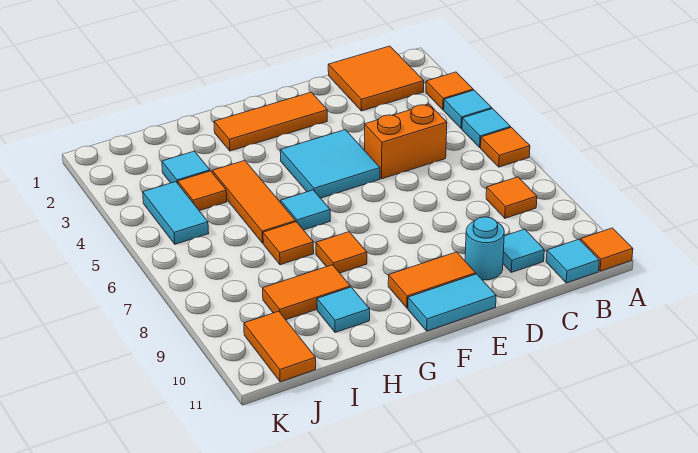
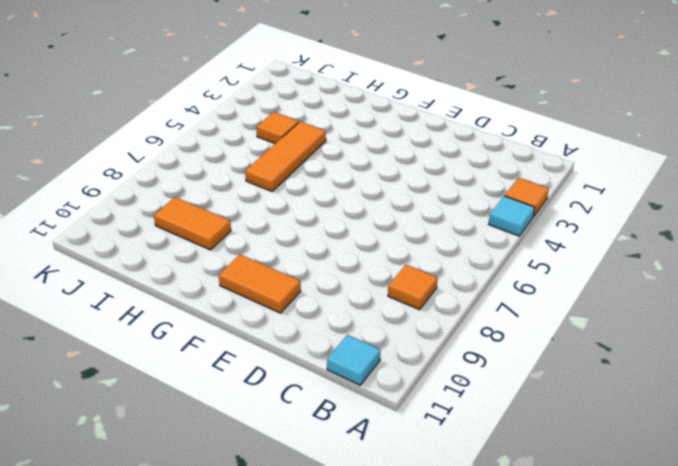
none -> cyan 1x1 tile [462,109,511,148]
none -> orange 1x1 tile [481,128,530,167]
none -> orange 1x1 tile [580,228,633,271]

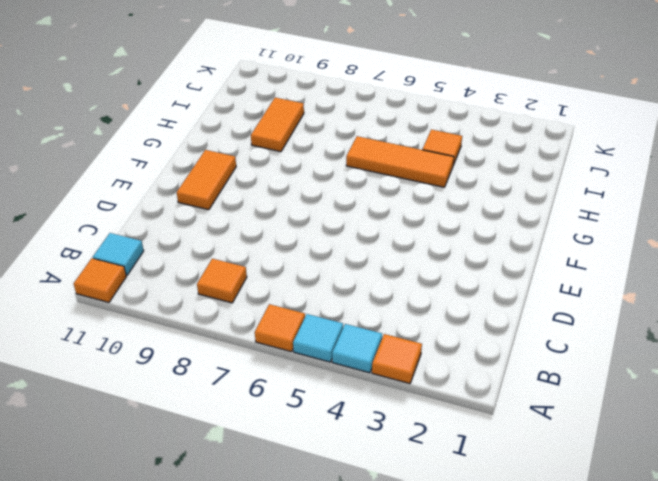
none -> orange 2x2 tile [328,46,424,111]
none -> orange 1x2 brick [364,104,447,179]
none -> cyan 1x1 tile [503,229,544,272]

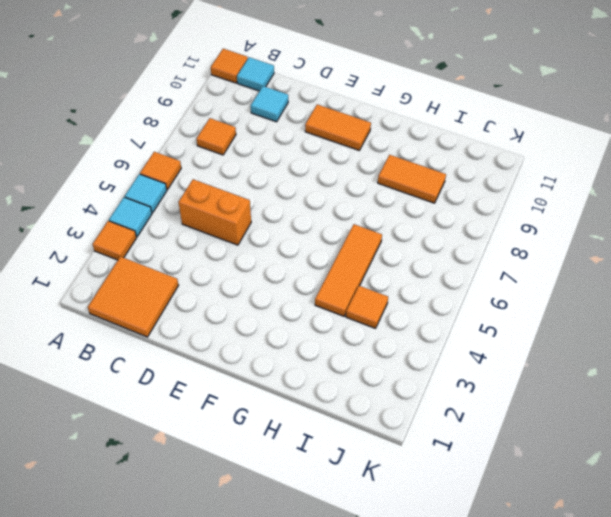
none -> cyan 1x1 round brick [465,217,504,280]
none -> orange 1x3 tile [214,92,327,151]
none -> cyan 2x2 tile [280,130,380,198]

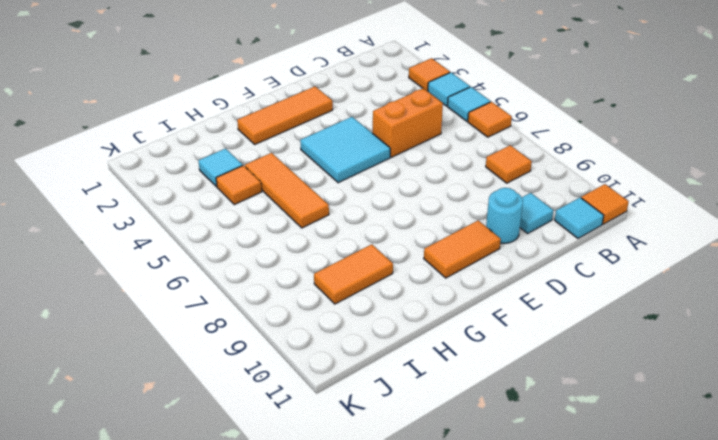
none -> orange 2x2 tile [328,46,424,111]
none -> cyan 1x2 tile [408,274,496,331]
none -> cyan 1x1 tile [281,190,330,230]

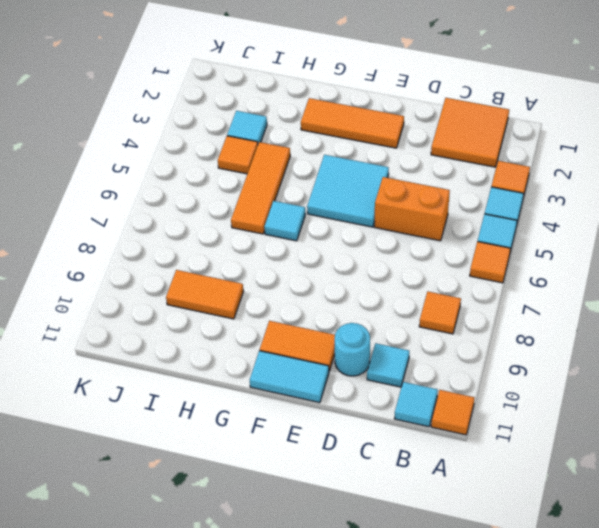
none -> orange 1x1 tile [316,232,367,273]
none -> orange 1x1 tile [263,222,314,265]
none -> cyan 1x1 tile [317,287,370,333]

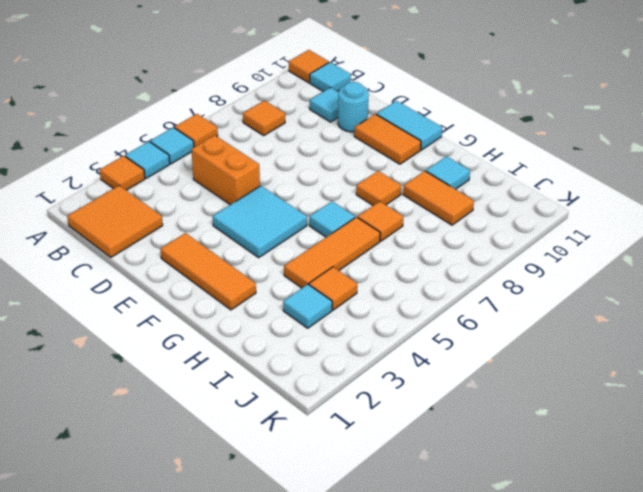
none -> cyan 1x2 tile [143,182,209,244]
none -> orange 1x2 tile [244,311,316,382]

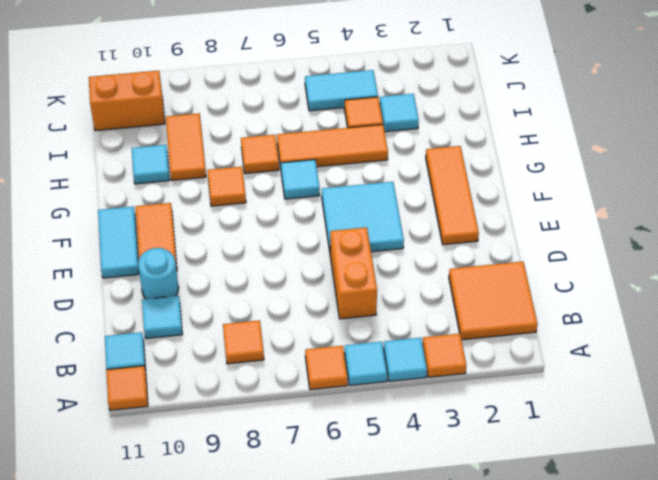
orange 1x2 brick [89,71,165,131] -> orange 1x2 tile [244,311,316,382]

